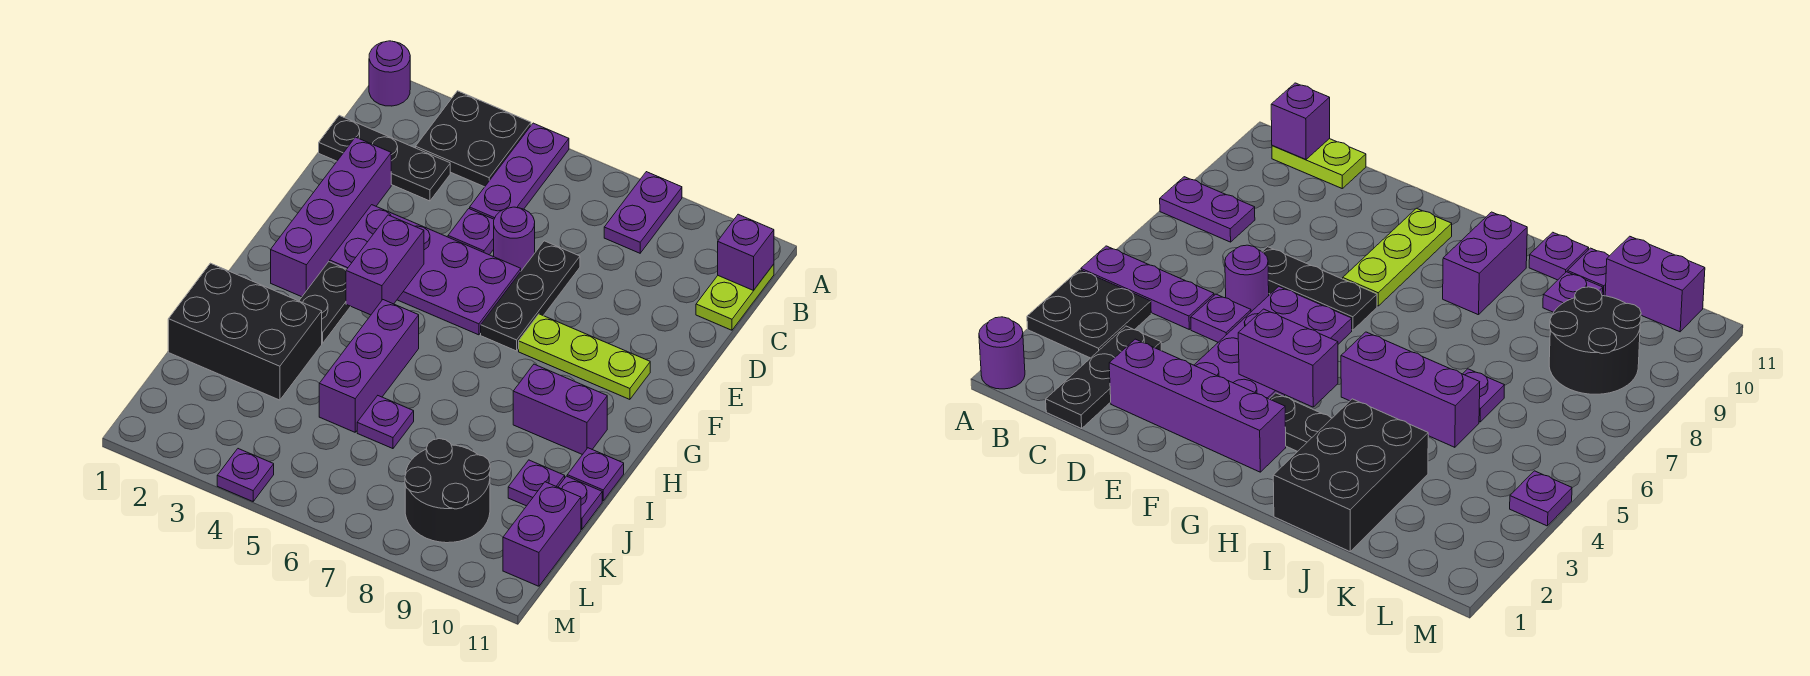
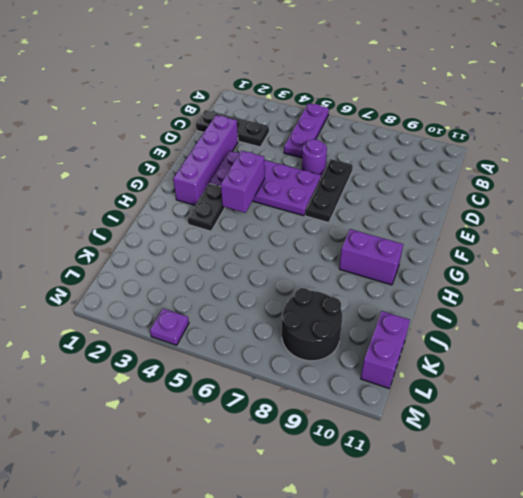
none -> purple 1x1 round brick [369,41,410,106]
none -> black 2x2 plate [416,91,531,187]
none -> purple 1x2 plate [604,172,682,253]

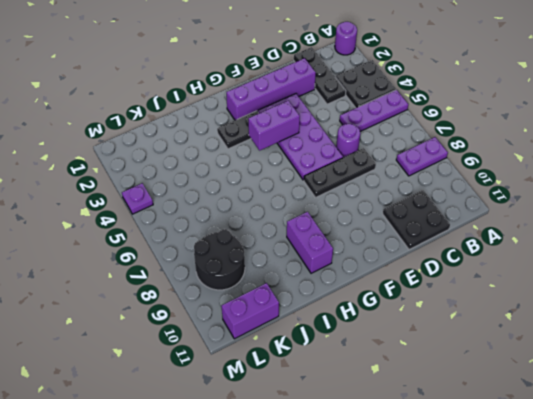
black 2x2 plate [383,190,450,250] -> lime 1x2 plate [696,264,774,330]
none -> purple 1x1 plate [448,209,494,255]
none -> lime 1x3 plate [519,314,650,399]
none -> purple 1x3 brick [319,300,419,432]

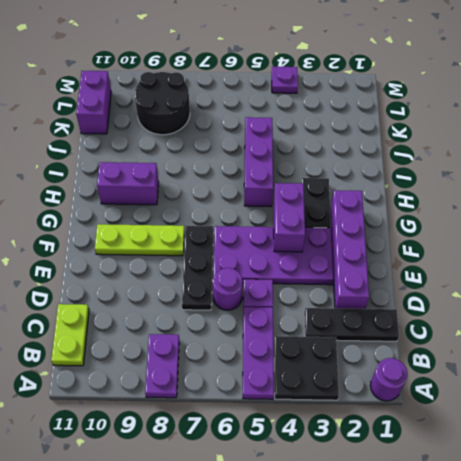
none -> black 2x3 brick [168,263,322,400]
none -> purple 1x1 plate [567,448,624,501]
none -> purple 1x1 plate [357,396,414,449]

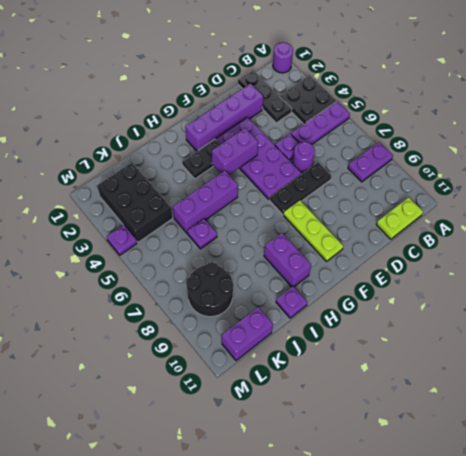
black 2x3 brick [97,162,173,242] -> black 2x3 brick moved to [168,263,322,400]
none -> purple 1x1 plate [508,460,565,506]
none -> purple 1x1 plate [558,476,602,529]
none -> purple 1x1 brick [718,214,774,290]

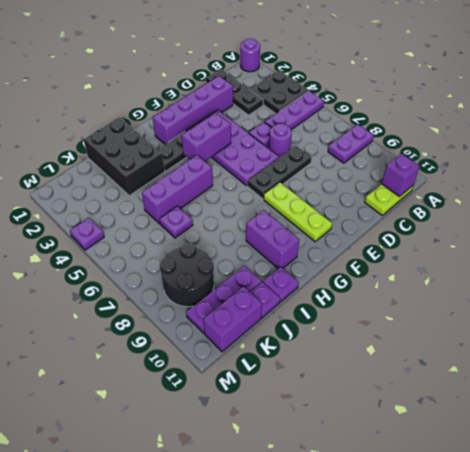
purple 1x3 plate [186,266,262,333] -> purple 1x1 plate [508,460,565,506]

